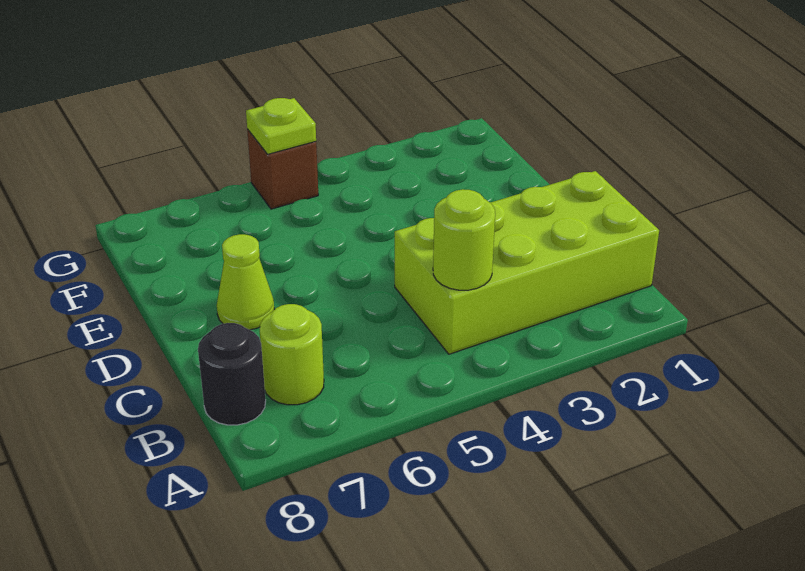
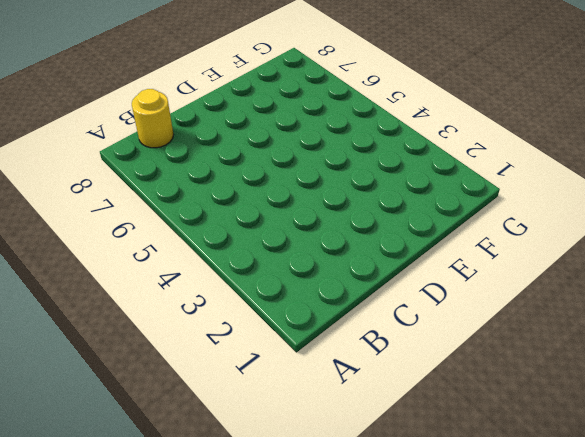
yellow 1x1 round brick [132,89,174,148] -> black 1x1 round brick [198,323,266,425]
none -> lime 2x4 brick [395,171,659,354]
none -> lime 1x1 round brick [260,304,324,405]

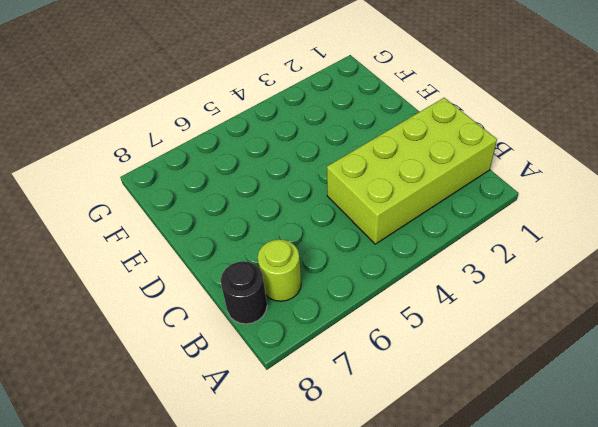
none -> lime 1x1 cone [217,234,274,330]
none -> brown 1x1 brick [247,129,318,209]

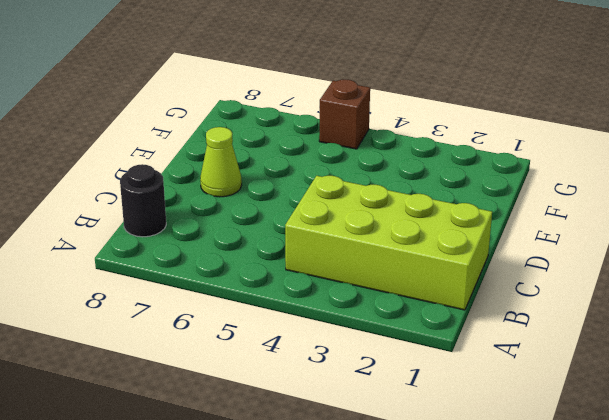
none -> lime 1x1 round brick [260,304,324,405]
none -> lime 1x1 round brick [433,189,495,290]

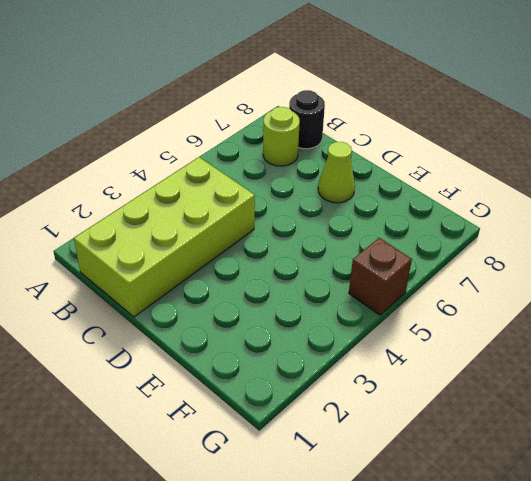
none -> lime 1x1 round brick [433,189,495,290]
none -> lime 1x1 plate [246,98,316,154]

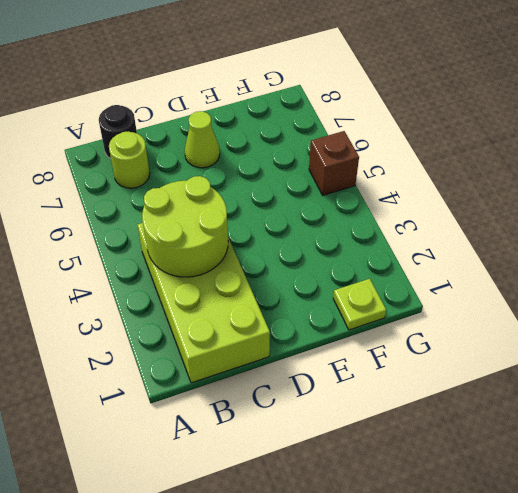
lime 2x2 round brick [142,176,228,277] -> lime 1x1 round brick [433,189,495,290]
lime 1x1 plate [333,279,386,330] -> lime 1x1 plate moved to [246,98,316,154]

